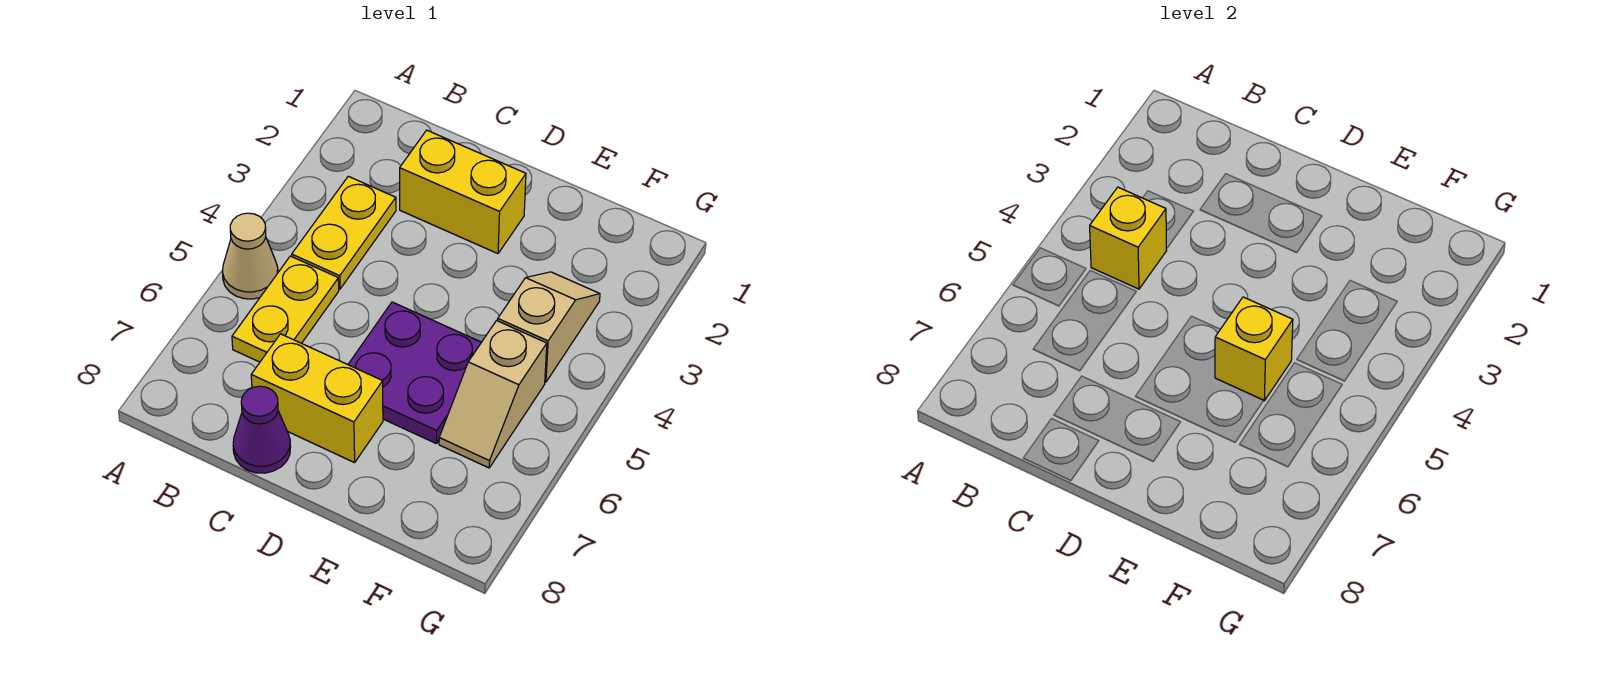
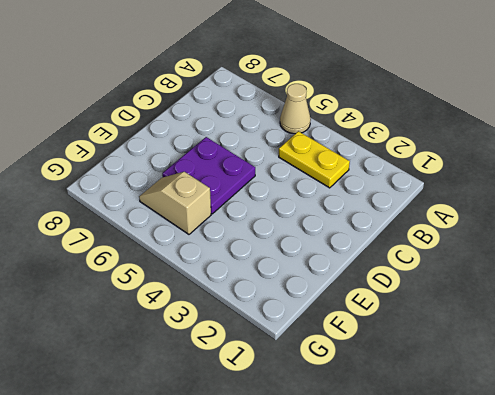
none -> yellow 1x2 plate [232,256,339,362]
none -> yellow 1x2 brick [400,130,526,254]

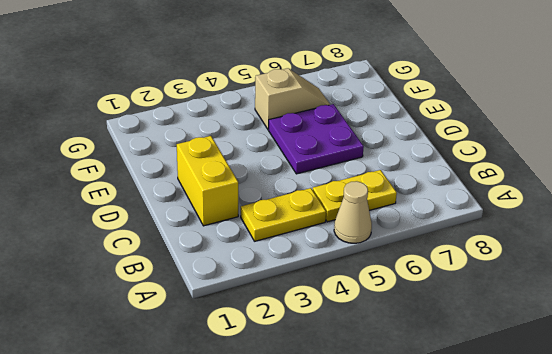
none -> yellow 1x2 brick [251,334,383,463]
none -> purple 1x1 cone [233,386,291,473]

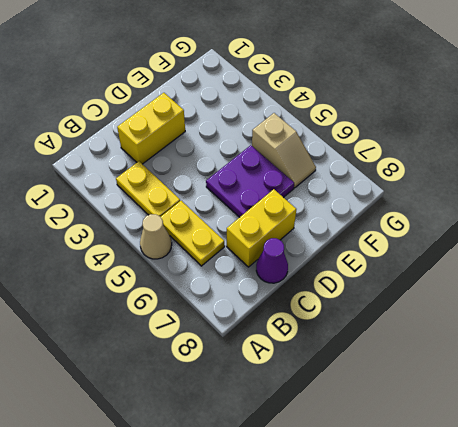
none -> tan 1x2 slope [498,272,600,382]
none -> yellow 1x1 brick [1090,187,1166,289]

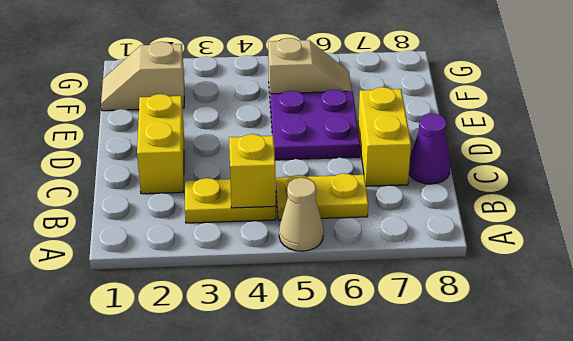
tan 1x2 slope [101,42,184,111] -> tan 1x2 slope moved to [498,272,600,382]
none -> yellow 1x1 brick [1215,297,1293,401]

